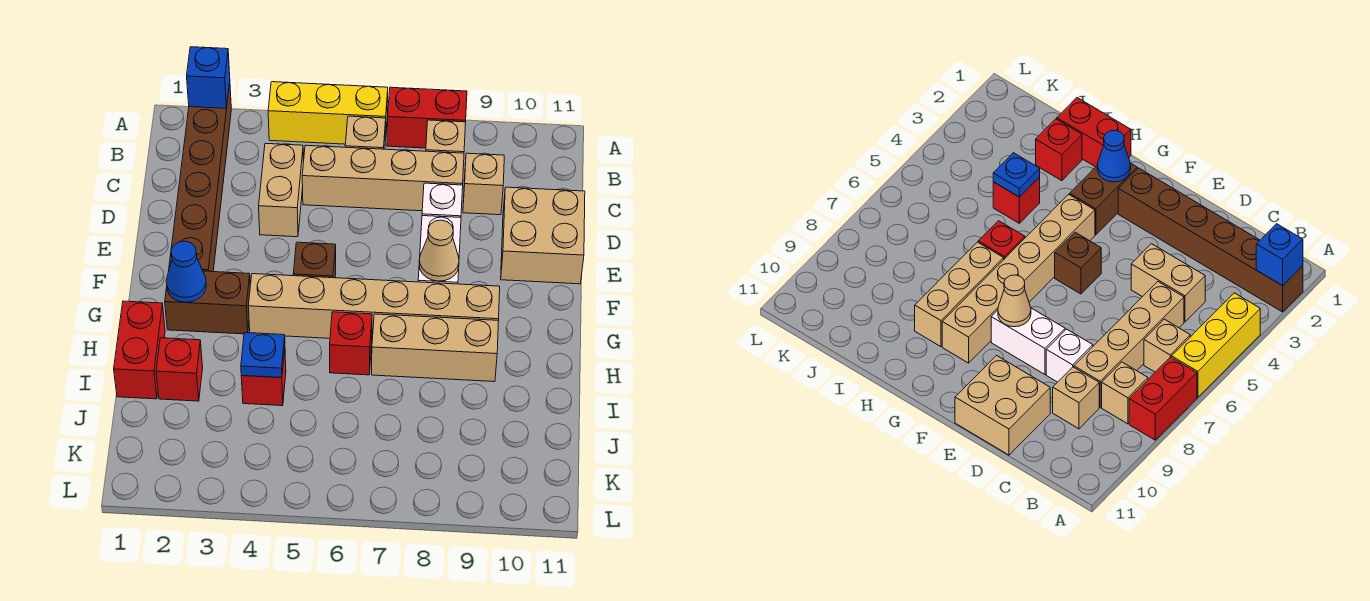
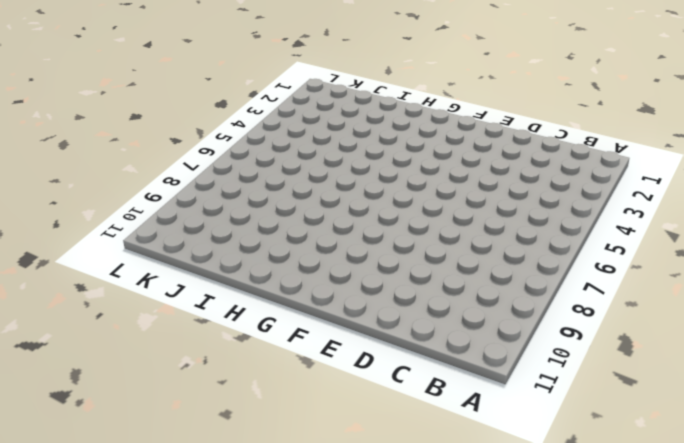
none -> brown 1x6 brick [169,83,231,272]
none -> yellow 1x3 brick [268,82,388,144]
none -> red 1x2 brick [387,87,467,148]

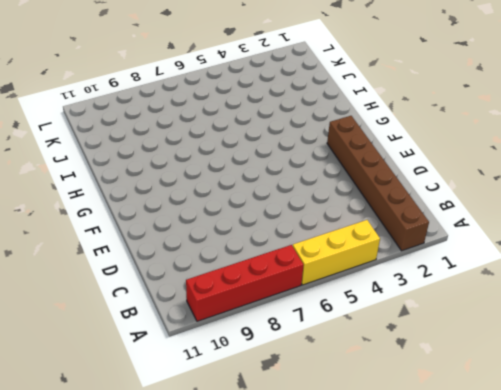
red 1x4 brick [186,245,304,321] -> red 1x2 brick [387,87,467,148]
none -> tan 1x1 brick [345,116,386,149]
none -> tan 1x1 brick [426,120,466,153]
none -> tan 1x2 brick [259,143,303,237]

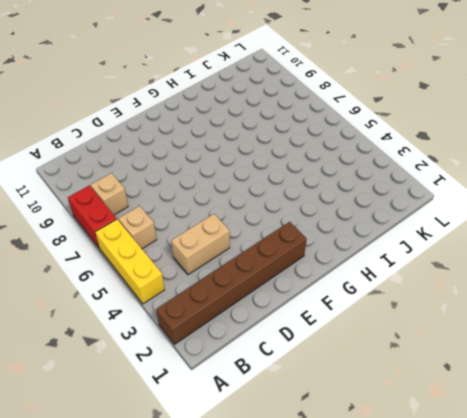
none -> tan 1x4 brick [302,145,464,211]
none -> tan 1x1 brick [463,153,504,215]
none -> white 1x1 brick [422,183,463,217]

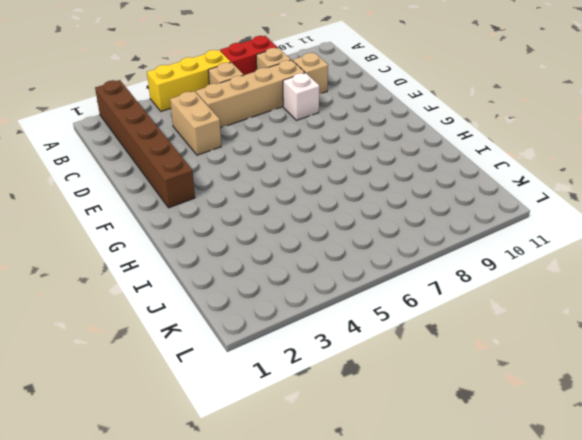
none -> tan 2x2 brick [501,187,585,284]
none -> white 1x2 brick [418,216,461,284]
none -> brown 1x1 brick [293,242,336,278]

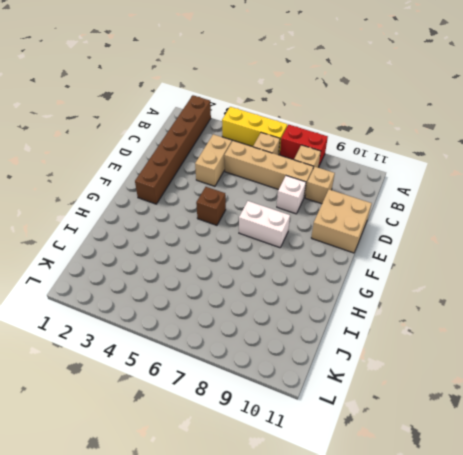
white 1x2 brick [239,201,290,248] -> white 1x2 brick turned to [418,216,461,284]
none -> brown 1x2 brick [165,271,250,334]
none -> tan 1x6 brick [248,274,500,339]
none -> red 1x2 brick [114,301,165,399]

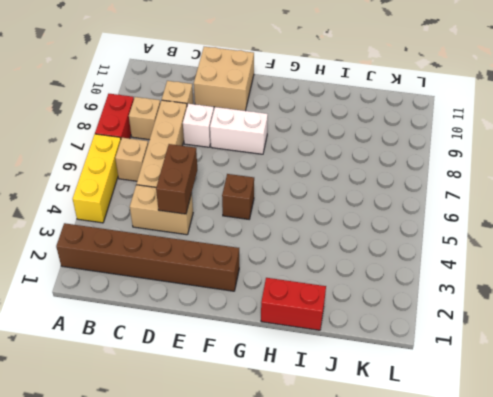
brown 1x2 brick [156,144,197,214] -> brown 1x2 brick moved to [165,271,250,334]
none -> tan 1x6 brick [248,274,500,339]
none -> red 1x1 brick [330,312,372,375]
none -> tan 1x3 brick [372,314,499,382]

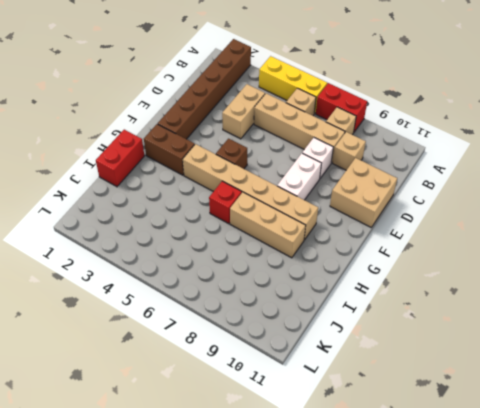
none -> red 1x1 brick [156,338,203,401]
none -> red 1x1 brick [241,350,286,406]
none -> blue 1x1 brick [187,47,230,108]

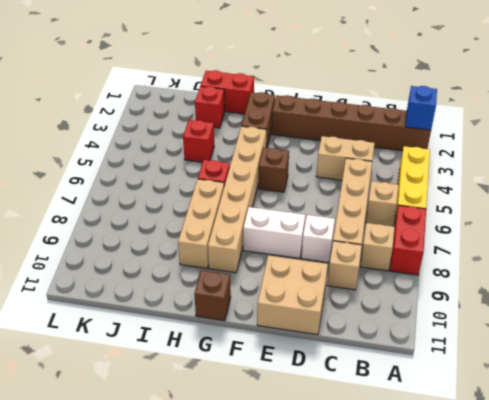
brown 1x1 brick [194,270,231,321] -> none
none -> tan 1x1 cone [419,220,459,281]
none -> blue 1x1 cone [166,241,206,302]
none -> blue 1x1 plate [241,333,285,378]

